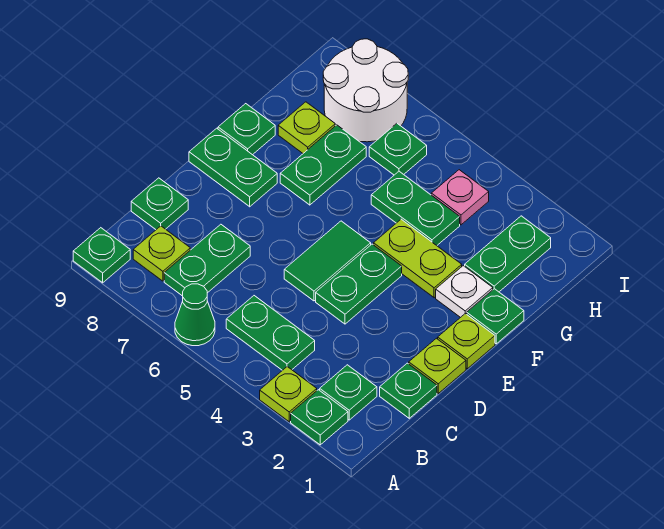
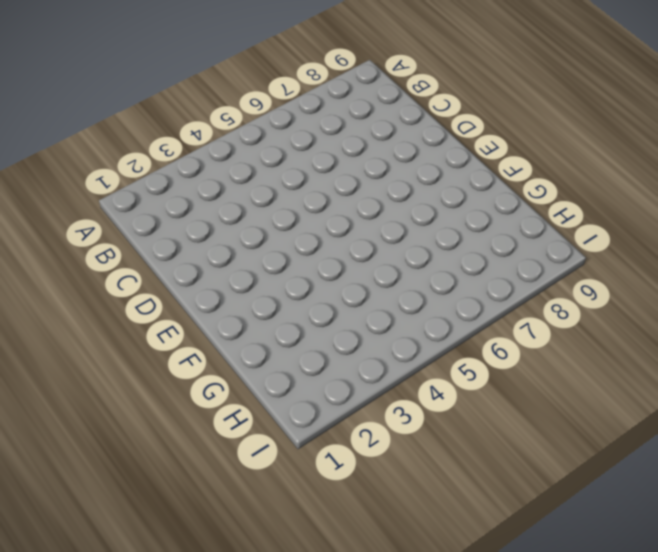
none -> green 1x1 plate [291,390,348,445]
none -> lime 1x1 plate [260,367,317,422]
none -> green 1x1 cone [175,284,215,346]

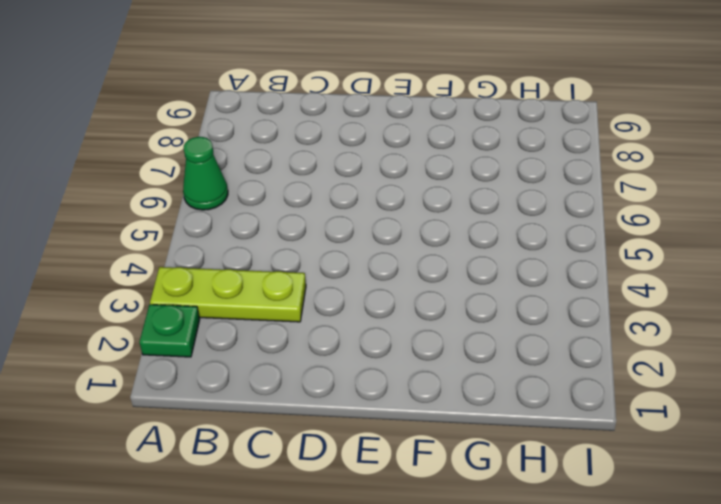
lime 1x3 plate [150,267,306,322] -> lime 1x1 plate [260,367,317,422]
none -> green 1x1 plate [73,228,130,283]
none -> green 1x1 plate [320,365,377,420]
none -> green 1x2 plate [226,296,315,370]

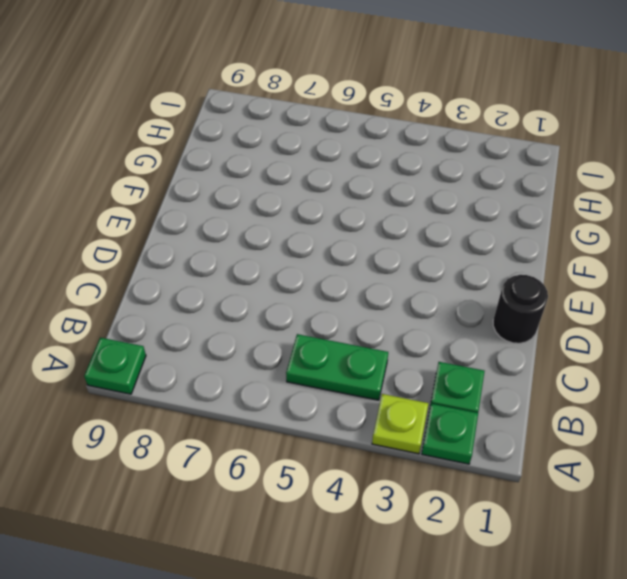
black 1x1 round brick [493,275,548,343] -> lime 1x1 plate [409,338,466,393]
none -> green 1x1 cone [175,284,215,346]
none -> green 1x2 plate [164,224,250,296]
none -> lime 1x1 plate [133,226,190,281]

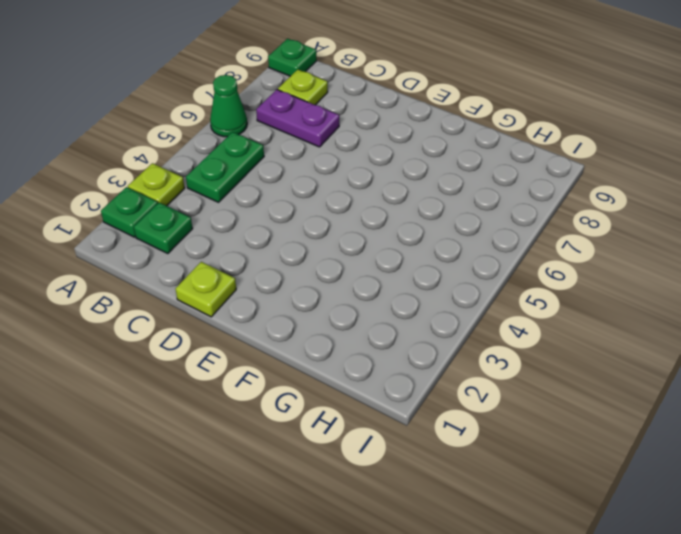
purple 1x2 plate [256,90,339,147] -> green 1x2 plate [164,224,250,296]
none -> green 1x1 plate [380,363,437,418]
none -> green 1x1 plate [131,178,188,229]
none -> green 1x2 plate [316,244,402,324]

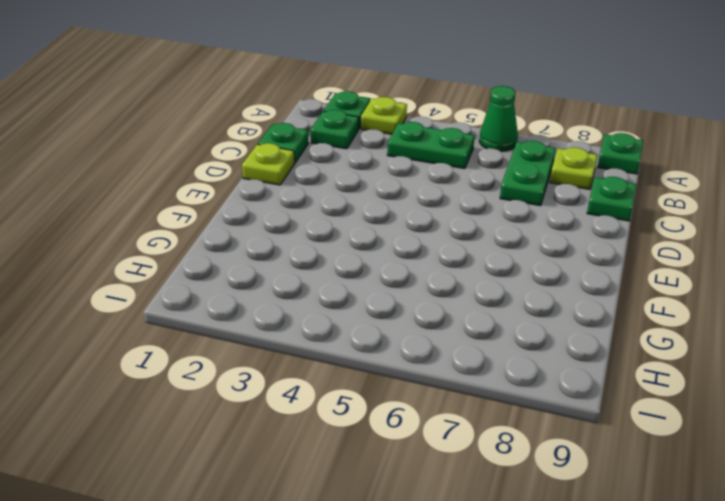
none -> green 1x2 plate [316,244,402,324]
none -> green 1x2 tile [284,221,371,301]
none -> lime 1x1 plate [438,314,495,369]

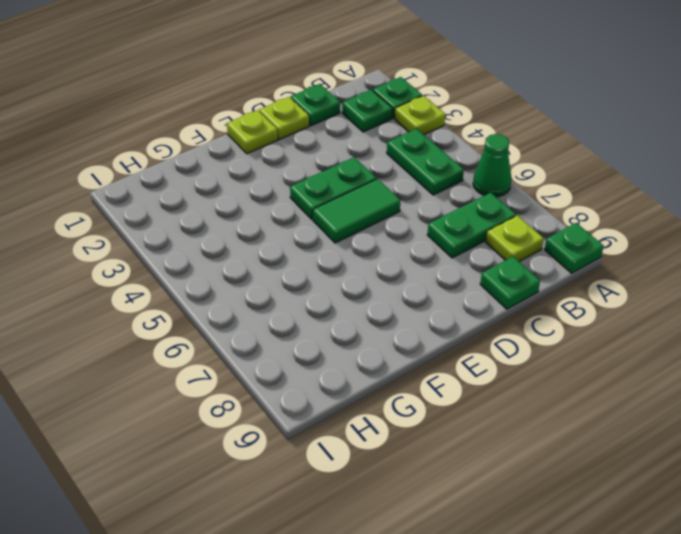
none -> green 1x2 plate [189,128,277,207]
none -> green 1x1 plate [467,289,524,344]
none -> white 1x1 plate [436,266,493,318]

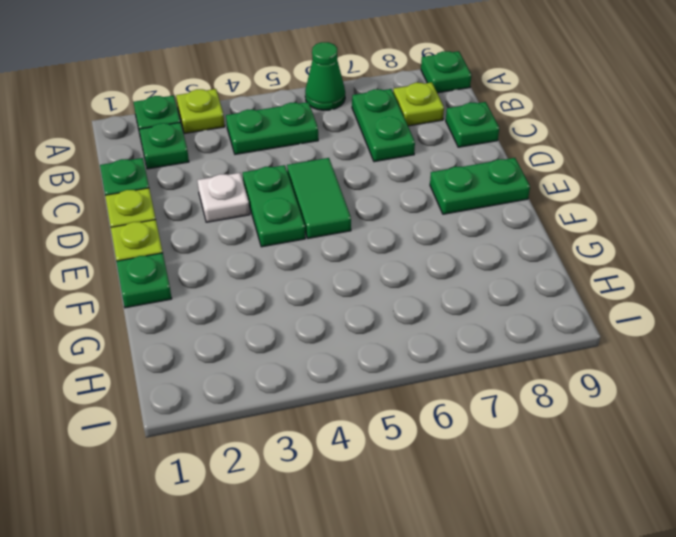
white 1x1 plate [197,173,250,222] -> white 1x1 plate moved to [436,266,493,318]
none -> lime 1x2 plate [373,219,462,298]
none -> green 1x2 plate [280,125,366,205]
none -> green 1x1 plate [218,104,275,155]

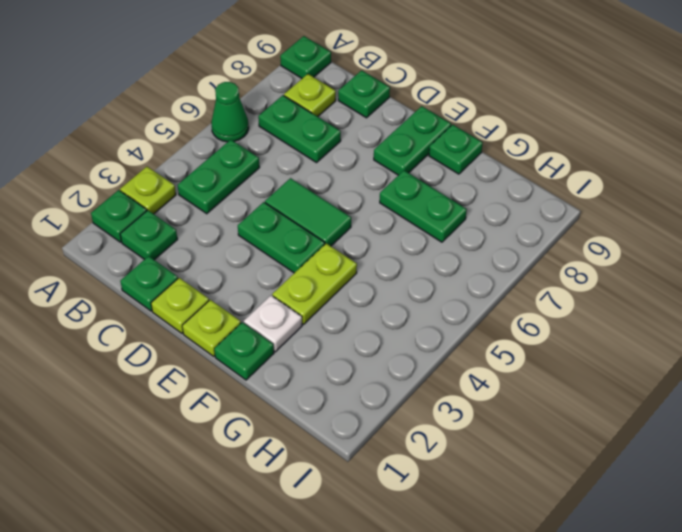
none -> green 1x2 plate [465,216,551,292]
none -> green 1x2 plate [371,171,460,245]
none -> lime 1x1 plate [278,102,335,153]

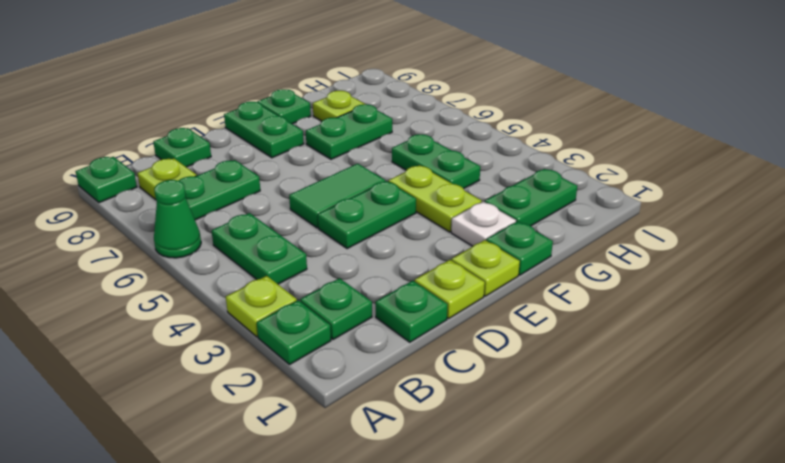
none -> pink 1x1 plate [431,170,489,225]
none -> green 1x1 plate [369,124,427,175]
none -> white 2x2 round brick [323,39,408,142]

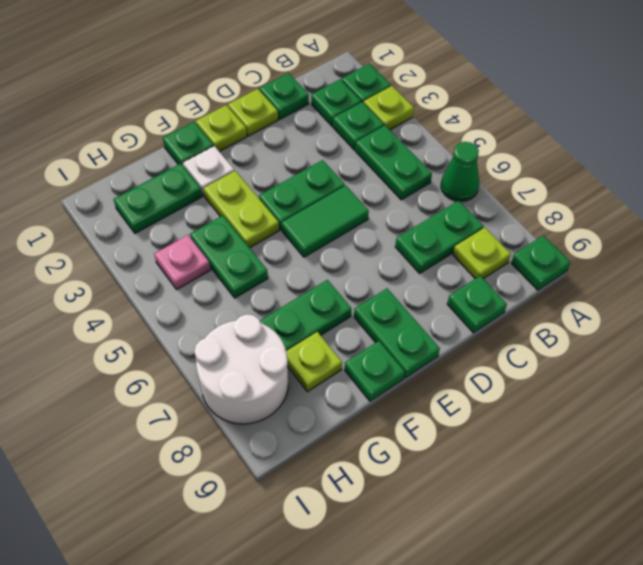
green 1x1 plate [333,102,384,150] -> green 1x1 plate moved to [369,124,427,175]

